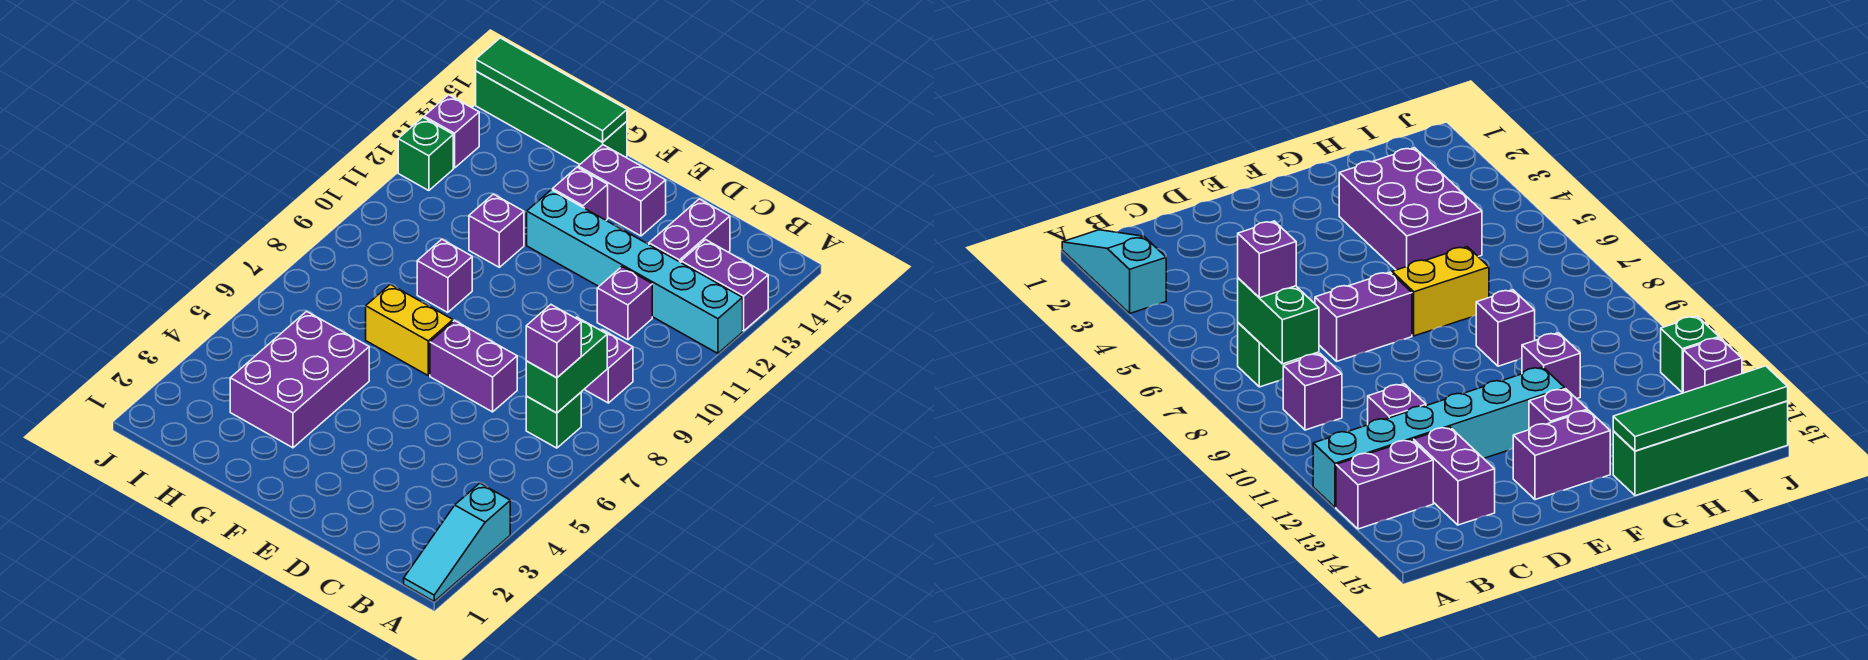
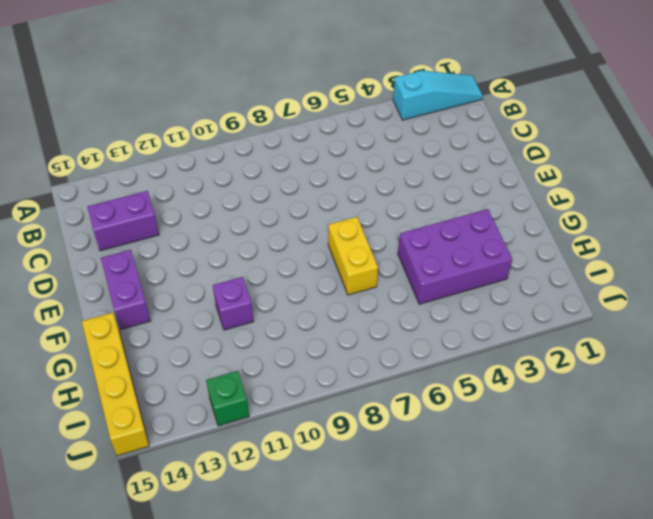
yellow 1x4 brick [82,313,149,456] -> green 1x4 brick [476,71,627,164]
none -> cyan 1x6 brick [527,190,743,353]
none -> purple 1x2 brick [681,240,768,331]
none -> green 1x1 brick [526,393,581,448]

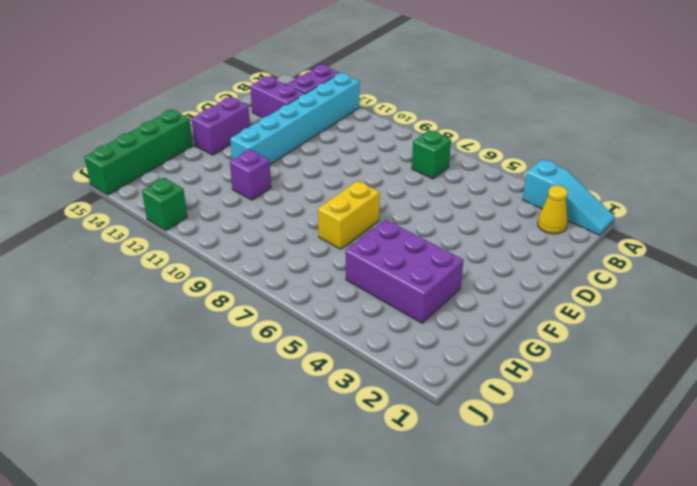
yellow 1x1 cone [538,186,568,234] -> none
none -> purple 1x1 brick [584,330,633,403]
none -> purple 1x1 brick [597,267,652,340]
none -> purple 1x2 brick [430,321,517,412]

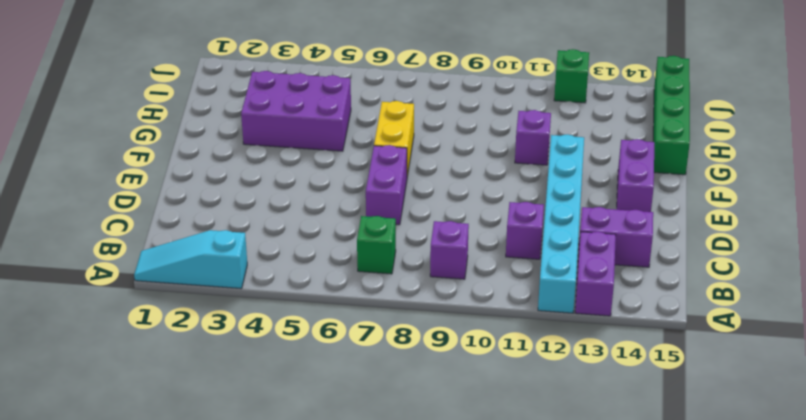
none -> purple 1x1 brick [553,167,608,220]
none -> purple 1x1 brick [417,239,472,313]
none -> purple 1x1 brick [424,95,479,168]

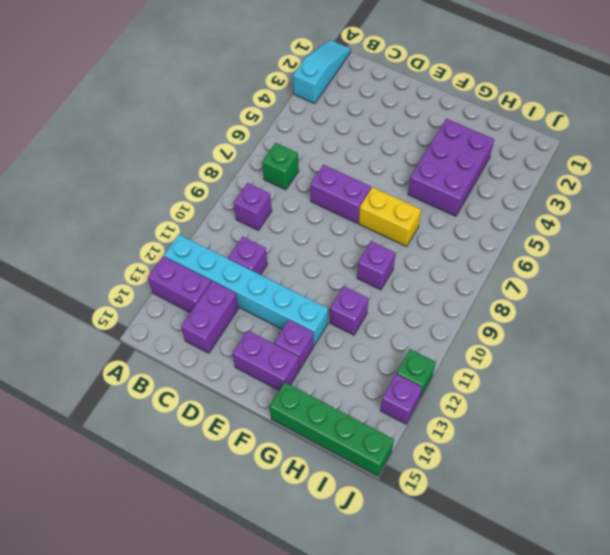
none -> green 1x2 brick [526,317,607,413]
none -> green 1x4 tile [476,38,627,142]
none -> purple 1x1 brick [526,305,581,378]

